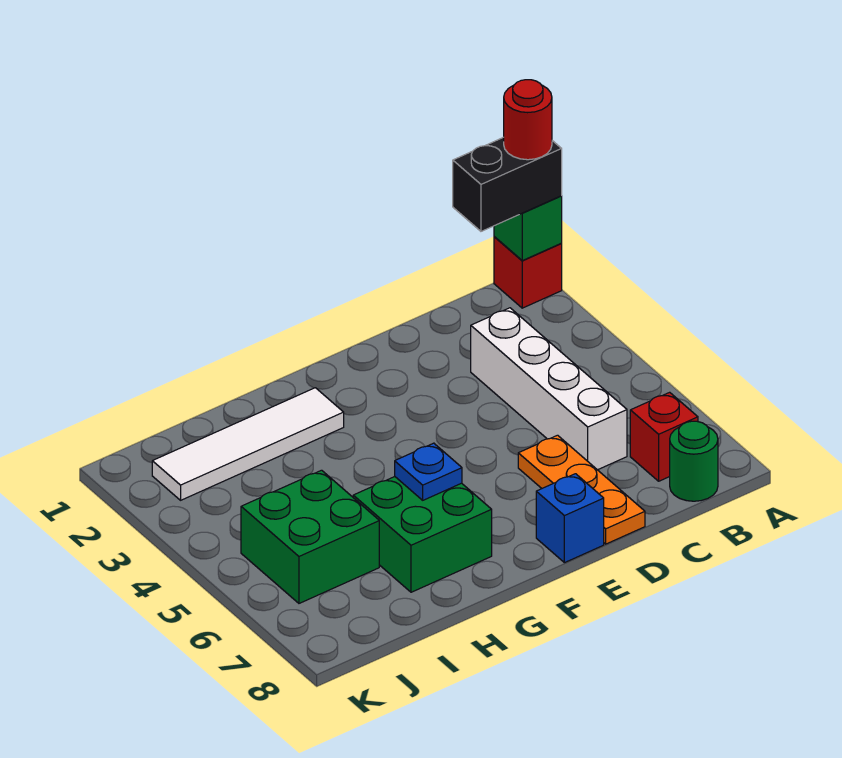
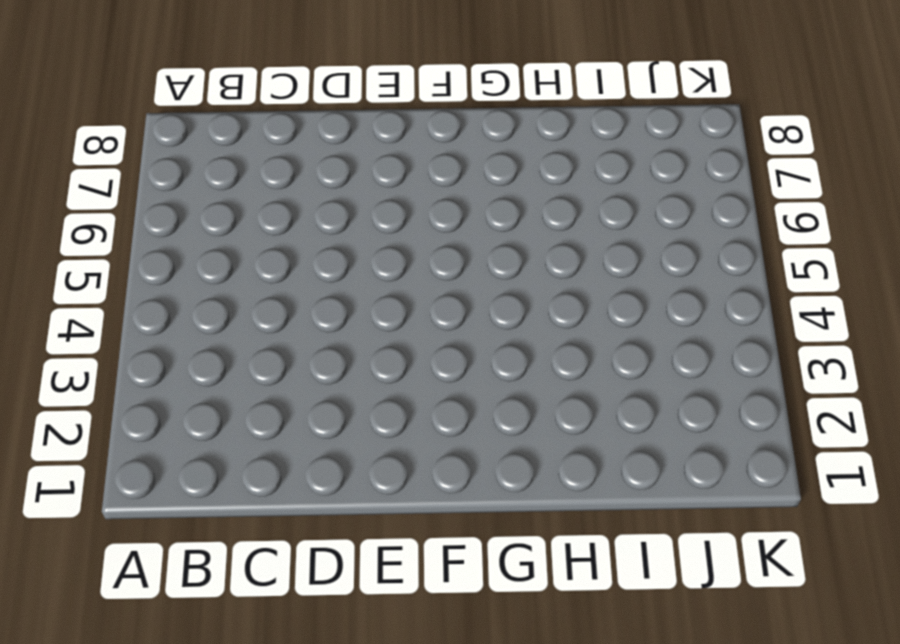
none -> red 1x1 brick [494,237,562,308]
none -> red 1x1 brick [630,392,698,481]
none -> green 1x1 round brick [670,421,718,501]

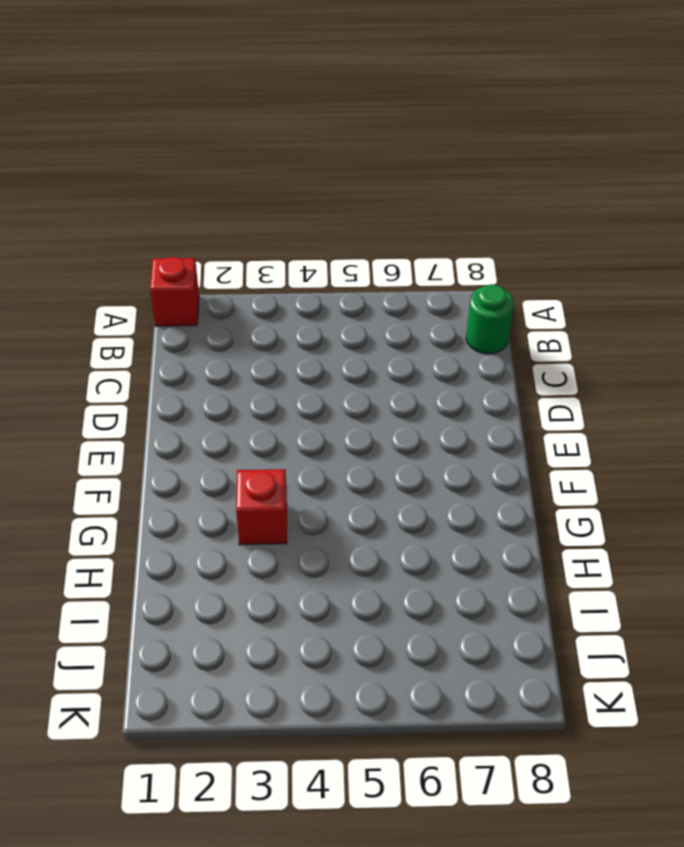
red 1x1 brick [236,469,287,545] -> red 1x1 brick moved to [630,392,698,481]
none -> white 1x4 brick [471,308,627,470]
none -> orange 1x3 plate [518,435,645,544]
none -> blue 1x1 brick [536,474,604,563]

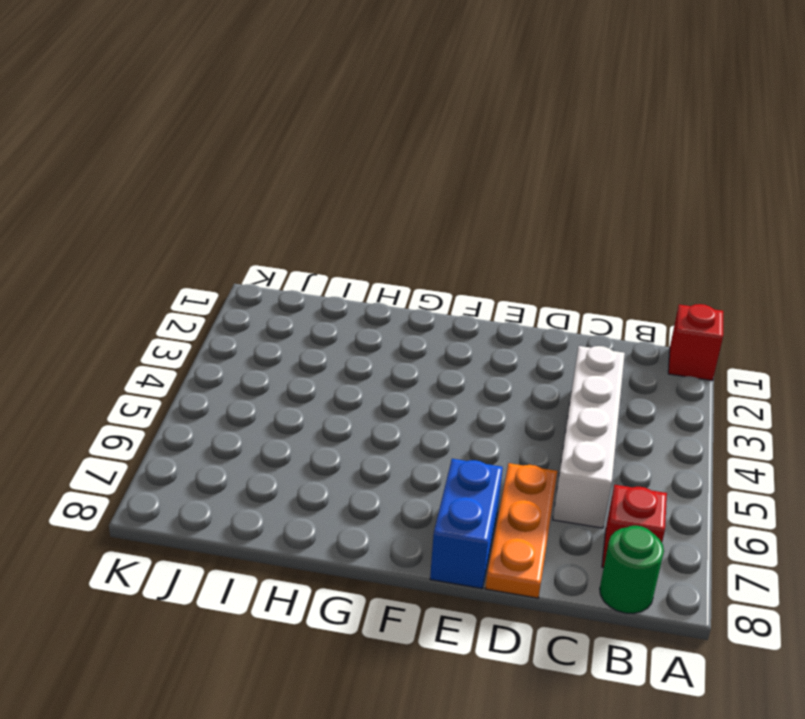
blue 1x2 brick [430,459,503,588] -> blue 1x1 brick [536,474,604,563]
none -> white 1x4 tile [152,388,344,500]
none -> green 2x2 brick [353,477,492,592]
none -> green 2x2 brick [241,470,379,603]

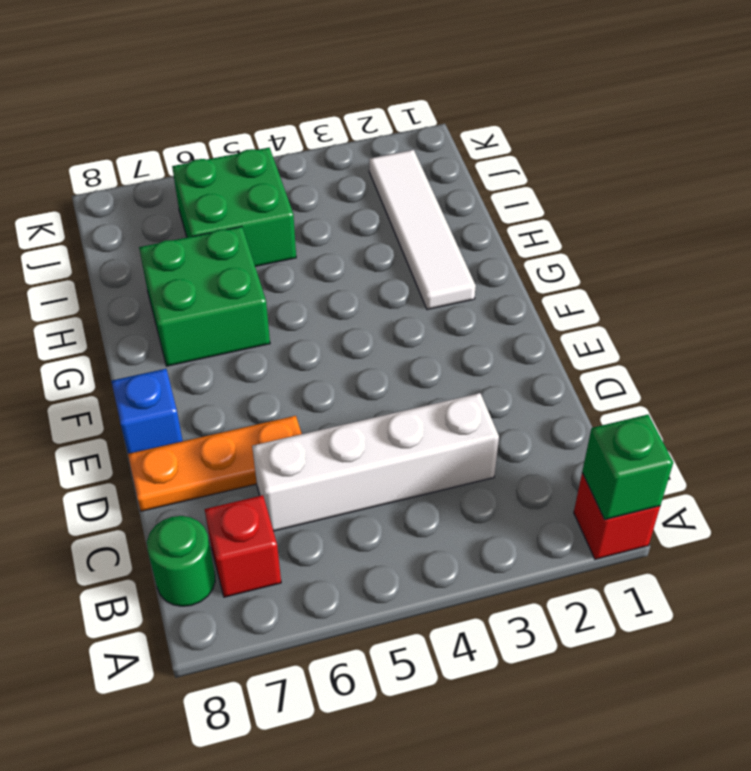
none -> blue 1x1 plate [395,443,462,500]
none -> black 1x2 brick [453,137,562,231]
none -> red 1x1 round brick [504,80,552,160]

